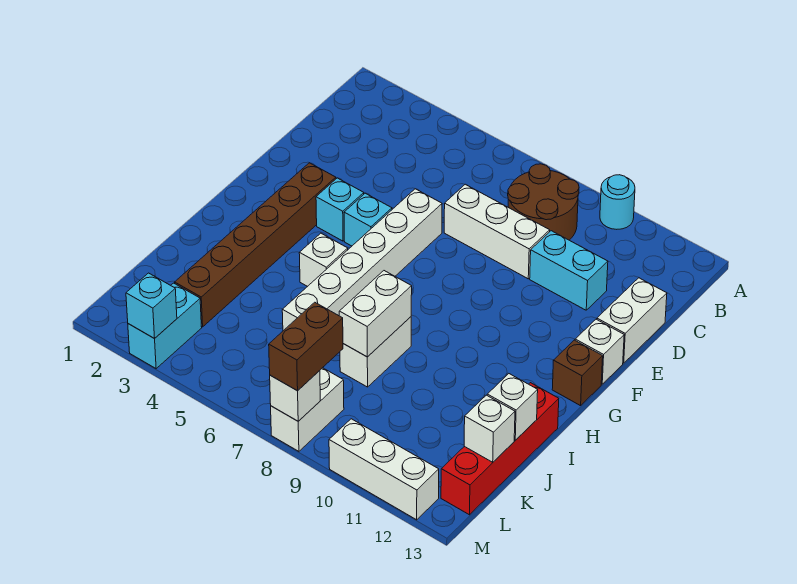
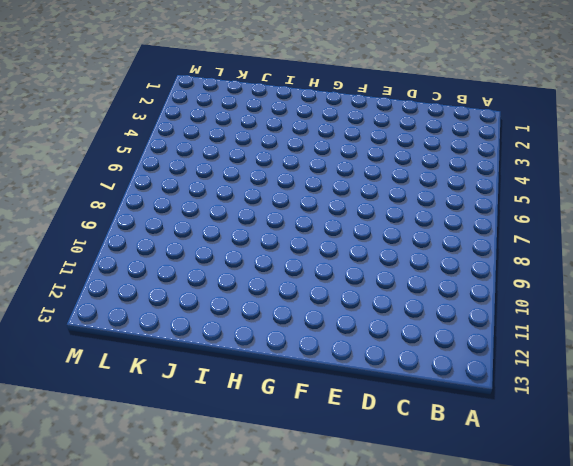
none -> cyan 1x1 round brick [600,175,635,229]
none -> brown 2x2 round brick [508,164,579,240]
none -> white 1x3 brick [444,184,550,279]

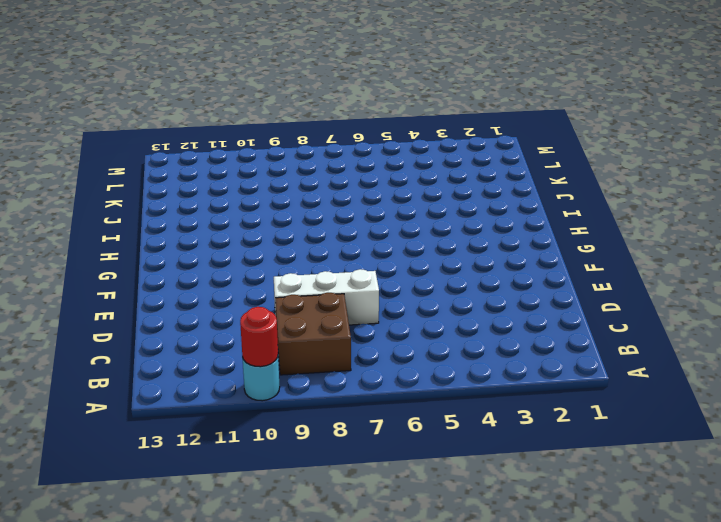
red 1x1 round brick [240,307,278,367] -> none
brown 2x2 brick [275,293,351,375] -> brown 2x2 round brick [508,164,579,240]
none -> cyan 1x2 brick [530,231,608,310]
none -> white 1x2 brick [597,278,667,363]
none -> white 1x6 brick [282,189,442,331]

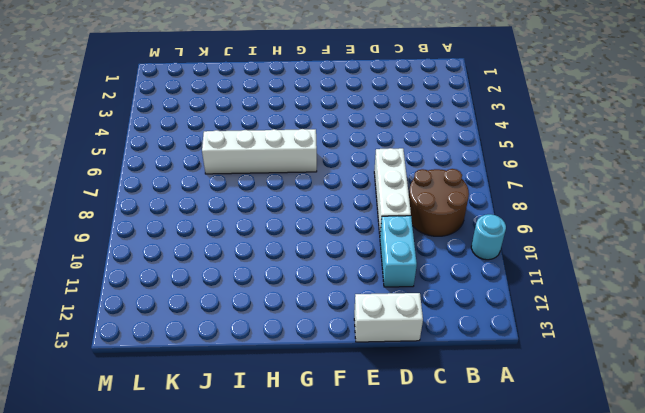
white 1x4 brick [202,129,317,174] -> white 1x6 brick [282,189,442,331]
none -> brown 1x6 brick [175,163,336,327]
none -> cyan 1x1 brick [316,178,364,241]
none -> cyan 1x1 brick [344,193,392,246]

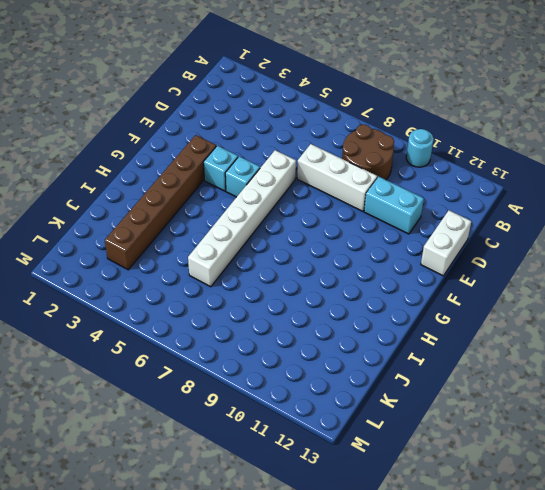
none -> white 1x1 brick [575,319,624,384]
none -> brown 1x1 brick [552,340,603,406]
none -> white 1x1 brick [299,233,348,286]

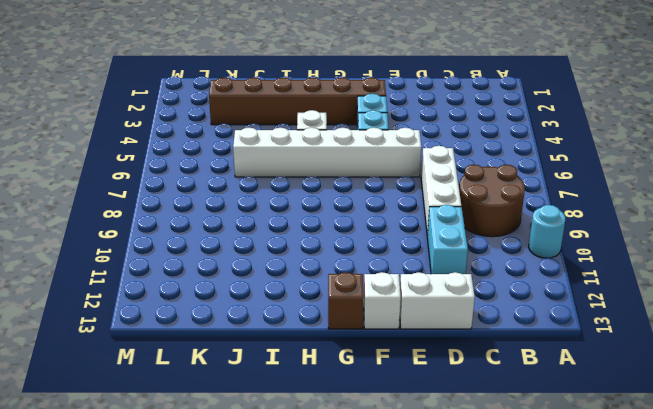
none -> white 1x2 brick [340,317,411,387]
none -> red 1x4 brick [441,383,559,515]
none -> cyan 1x2 brick [128,283,202,369]

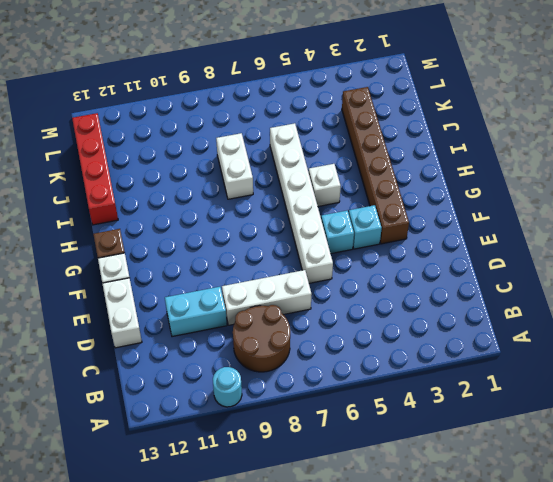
none -> cyan 1x2 brick [128,283,202,369]
none -> white 1x2 brick [271,368,344,451]
none -> white 1x3 brick [329,419,439,520]

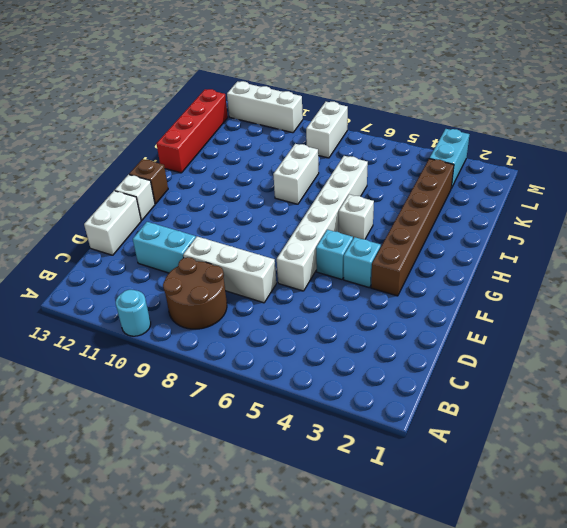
none -> white 1x2 brick [339,271,412,357]
none -> white 1x1 brick [487,374,538,440]
none -> white 1x1 brick [464,395,515,462]

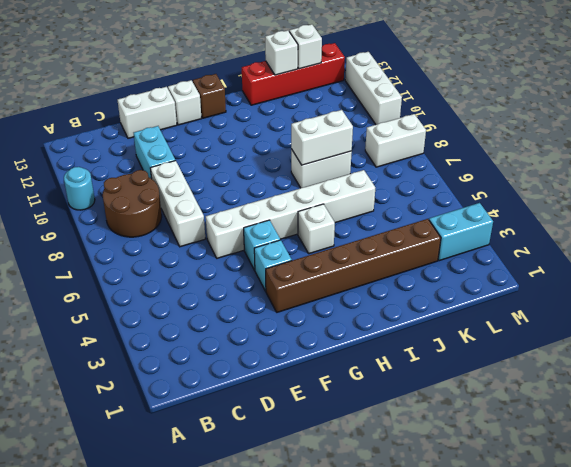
none -> cyan 1x1 brick [126,273,177,339]
none -> white 1x1 brick [270,371,320,421]
none -> brown 1x2 brick [269,302,343,391]

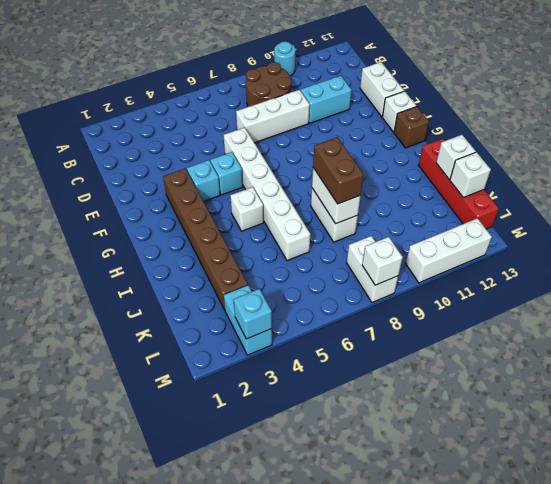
brown 1x2 brick [313,137,364,204] -> brown 1x2 brick moved to [269,302,343,391]

